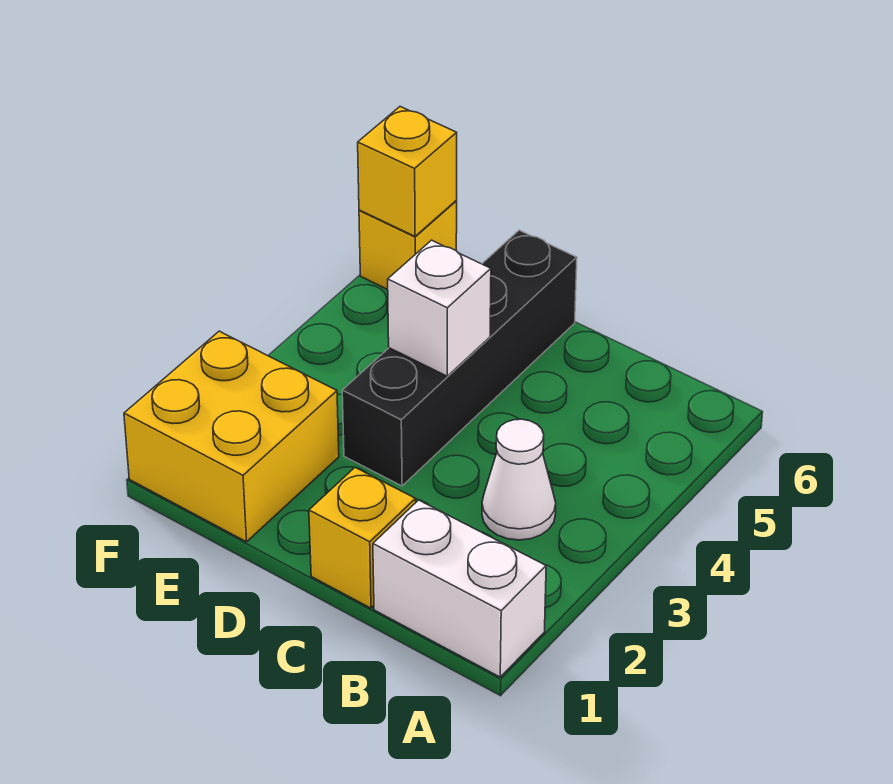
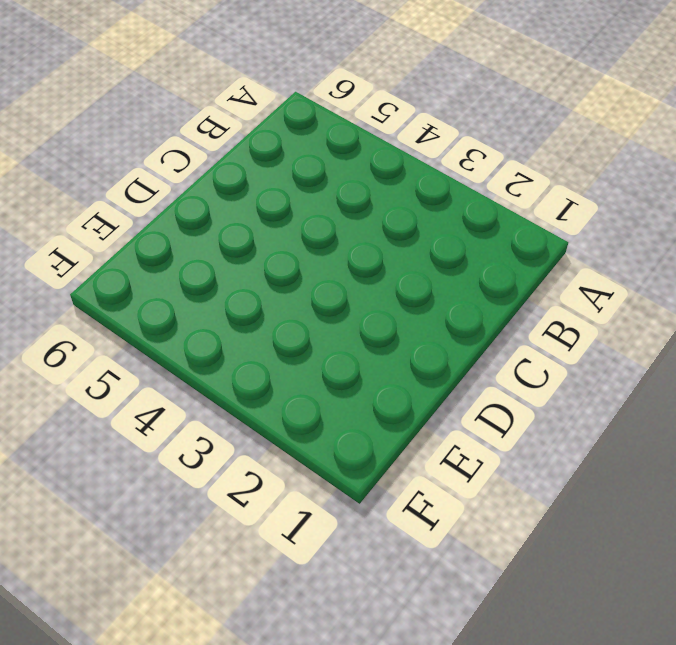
none -> white 1x2 brick [373,500,546,677]
none -> white 1x1 cone [482,419,556,540]

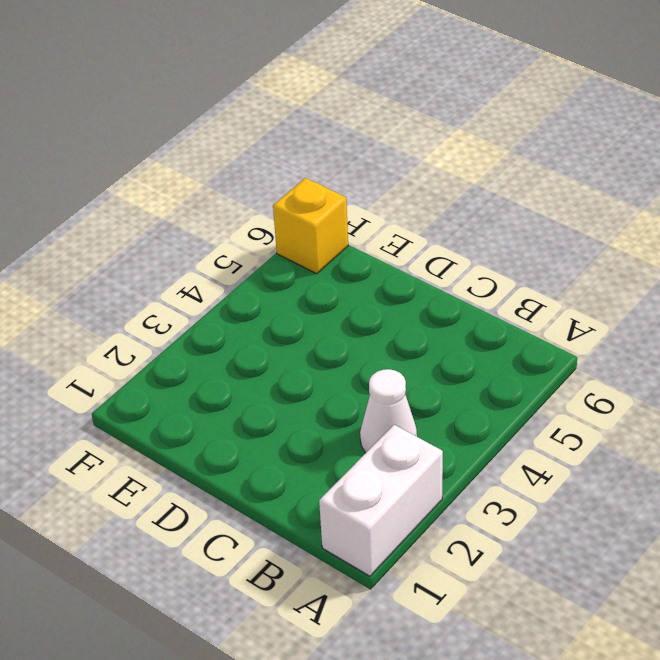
white 1x2 brick [319,425,443,576] -> white 1x2 brick turned to [373,500,546,677]
none -> yellow 1x1 brick [309,468,416,608]
none -> black 1x4 brick [342,230,577,486]

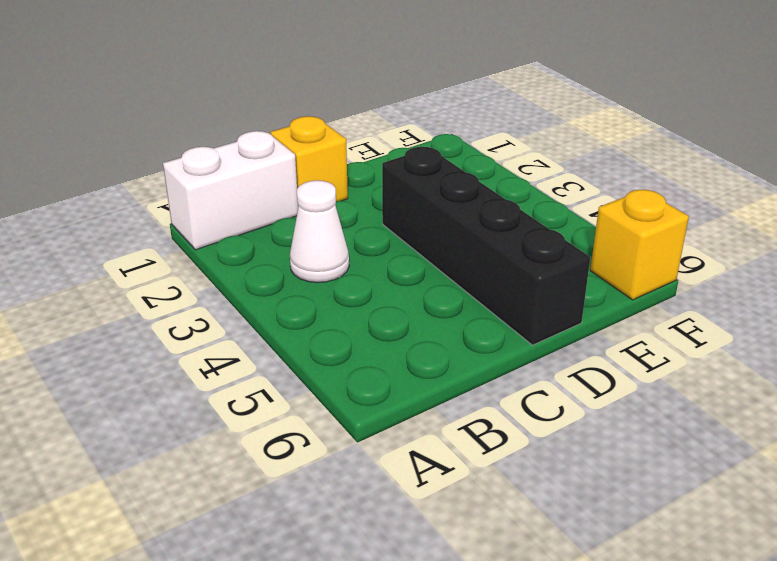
none -> yellow 2x2 brick [124,331,339,542]
none -> white 1x1 brick [388,240,491,376]

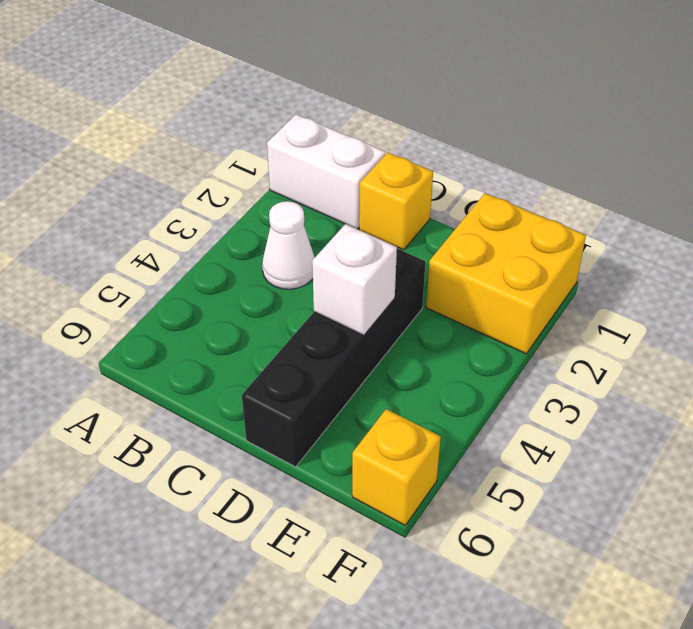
none -> yellow 1x1 brick [358,107,457,236]

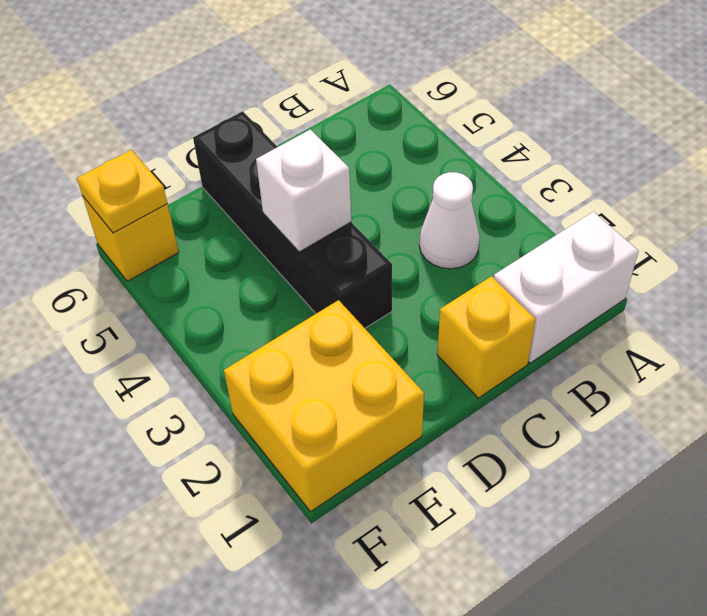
yellow 1x1 plate [77,150,167,233] -> yellow 1x1 brick [358,107,457,236]

